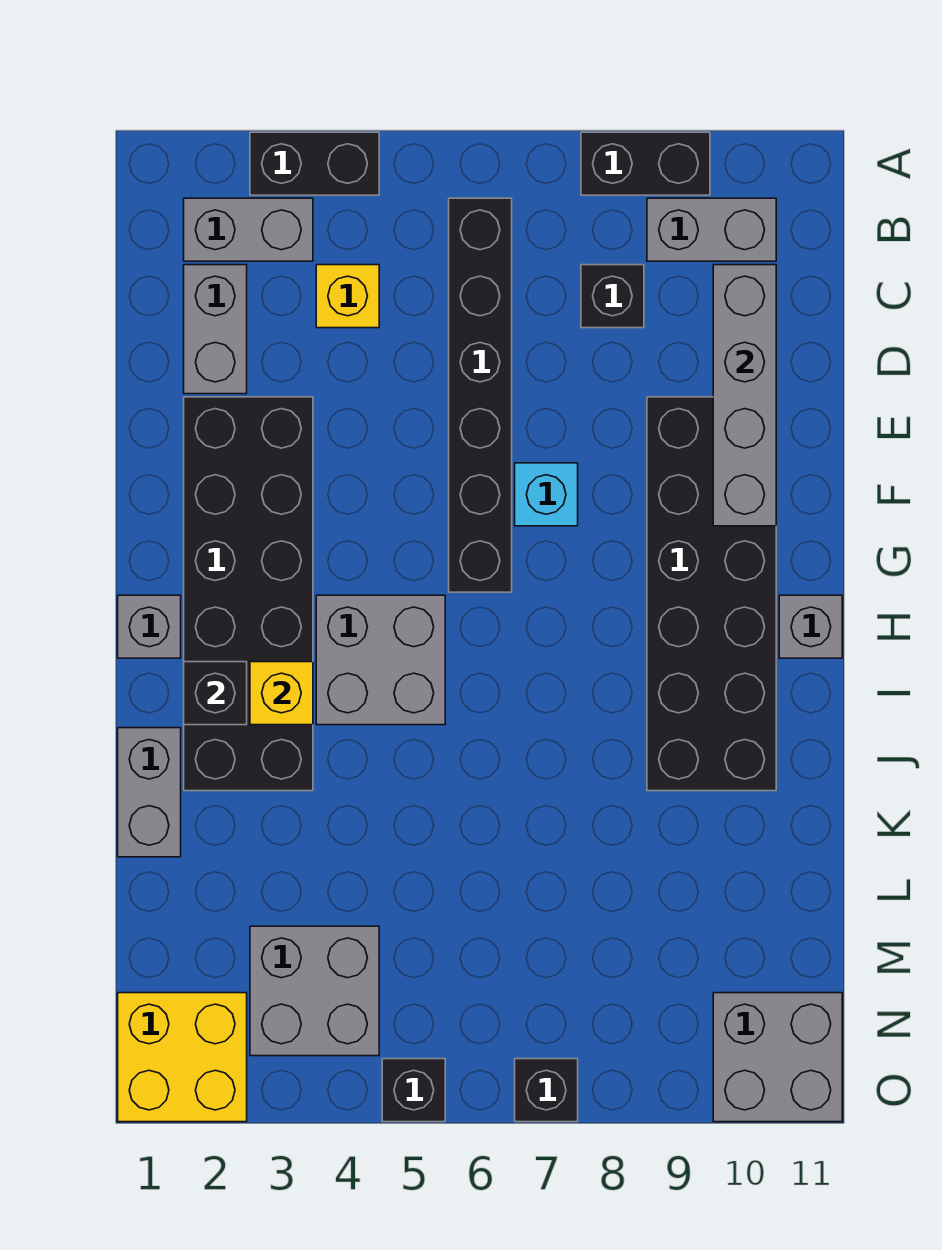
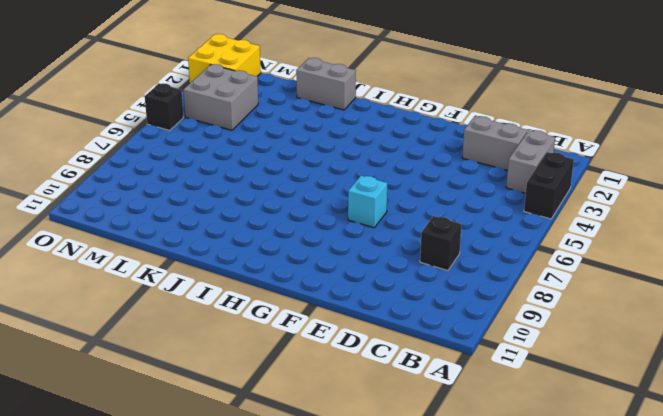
none -> black 1x2 brick [581,132,710,195]
none -> black 1x6 brick [449,198,512,592]
none -> grey 1x2 brick [647,198,776,261]

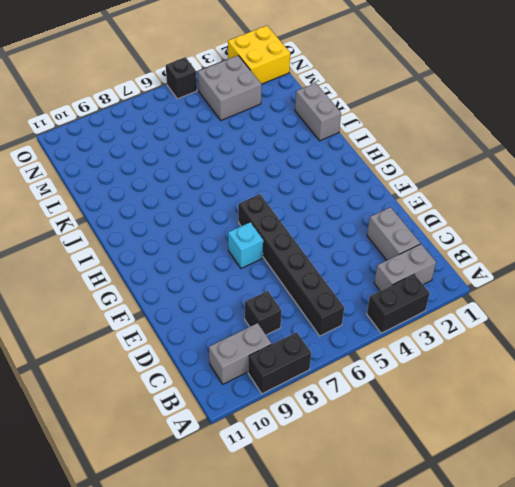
none -> yellow 1x1 brick [316,265,379,328]
none -> black 2x6 brick [184,397,313,791]
none -> black 2x6 brick [647,397,776,791]

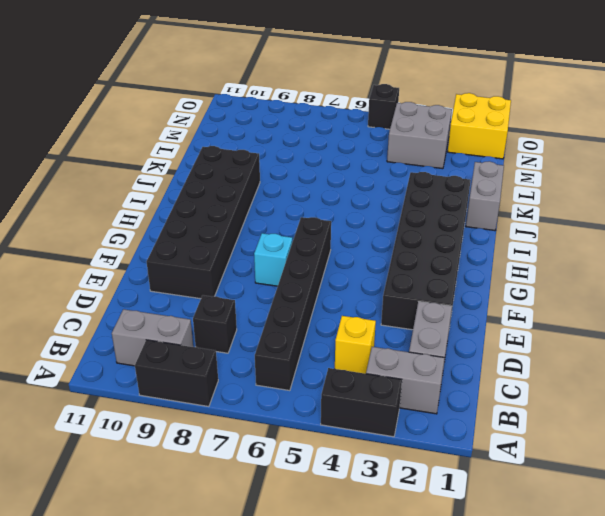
none -> grey 1x1 brick [118,595,181,658]
none -> grey 2x2 brick [316,595,445,725]
none -> grey 1x1 brick [779,595,842,658]

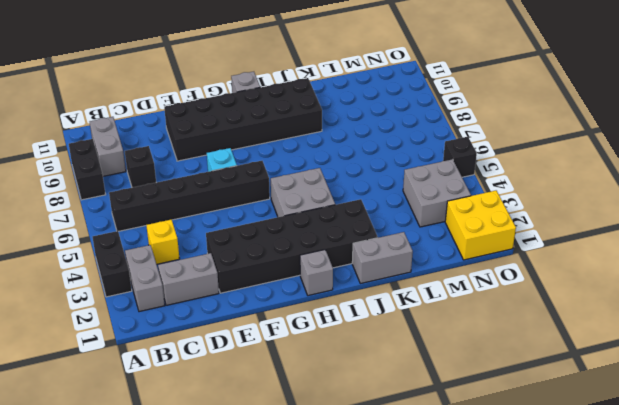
none -> grey 2x2 brick [713,993,842,1122]
none -> black 1x1 brick [515,1059,578,1122]
none -> grey 1x4 brick [713,265,776,526]

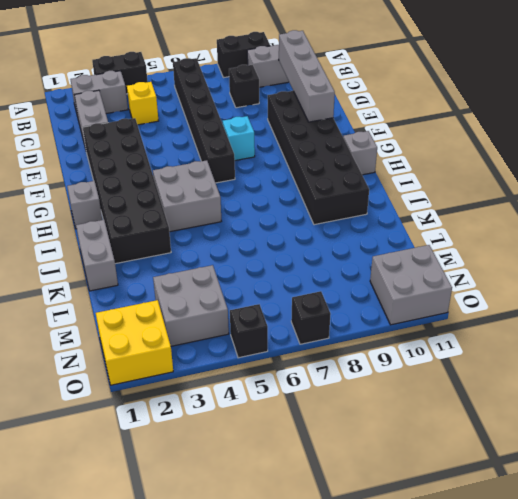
none -> black 1x1 brick [184,662,247,725]
none -> yellow 1x1 brick [250,662,313,725]

